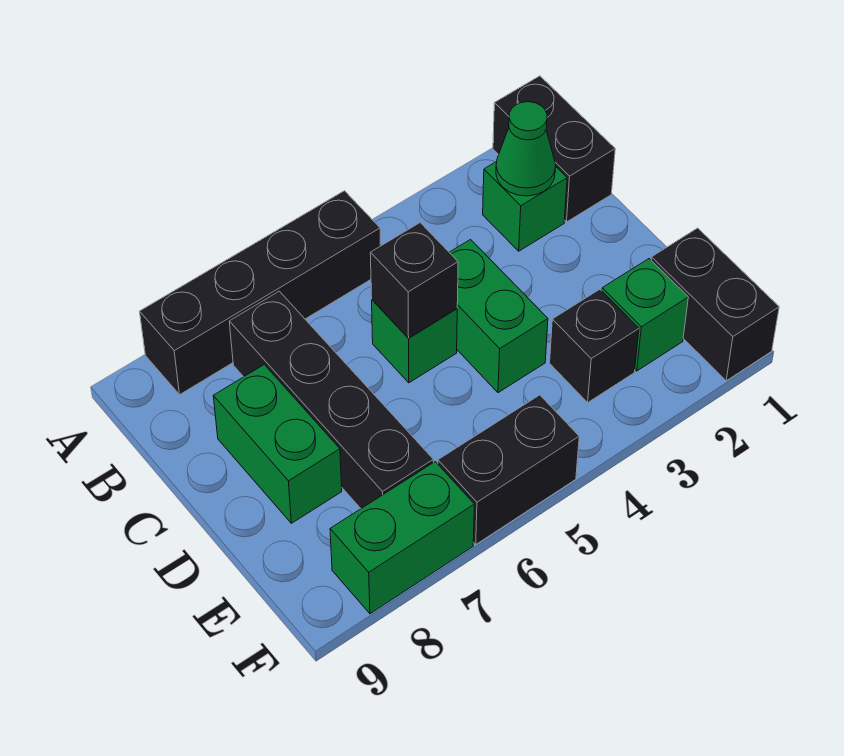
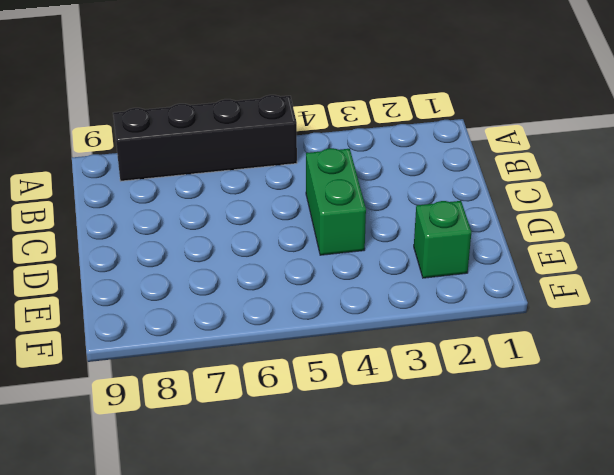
none -> black 1x2 brick [493,76,615,222]
none -> green 1x1 brick [483,162,567,251]
none -> black 1x4 brick [229,291,433,508]

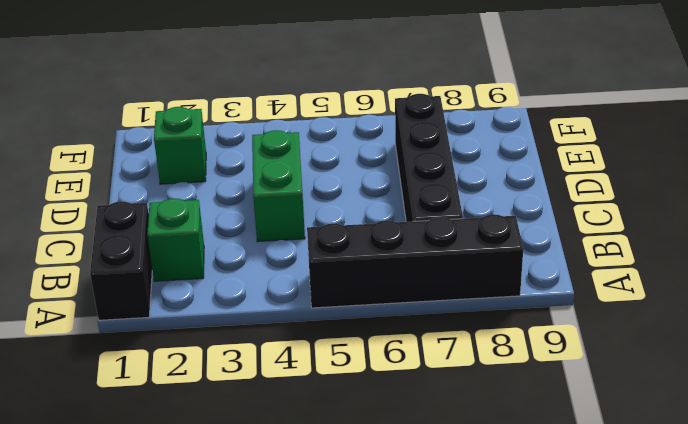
none -> green 1x1 brick [372,300,457,383]
none -> green 1x2 brick [213,365,342,523]
none -> black 1x2 brick [651,228,779,381]

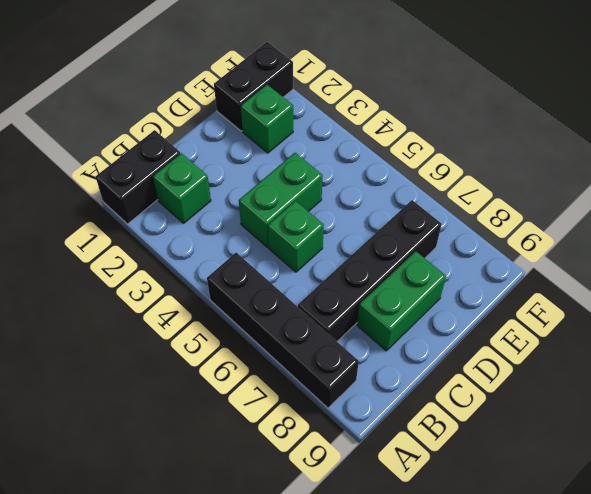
none -> black 1x1 brick [550,289,639,402]
none -> black 1x2 brick [438,395,579,544]
none -> green 1x2 brick [330,462,474,614]

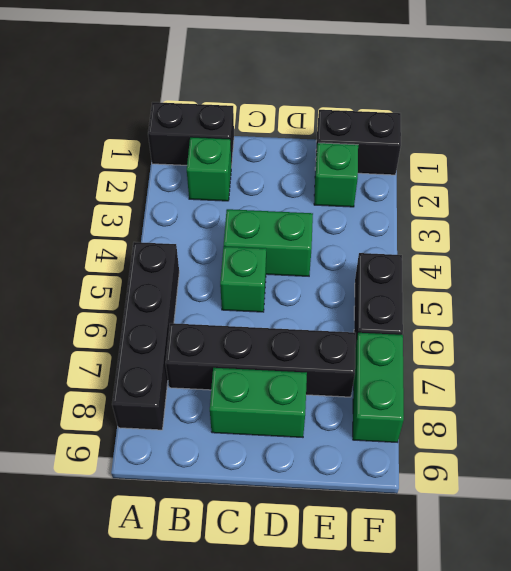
none -> black 1x1 brick [550,289,639,402]
none -> green 1x1 cone [496,102,556,196]
none -> black 1x1 brick [370,223,458,338]

